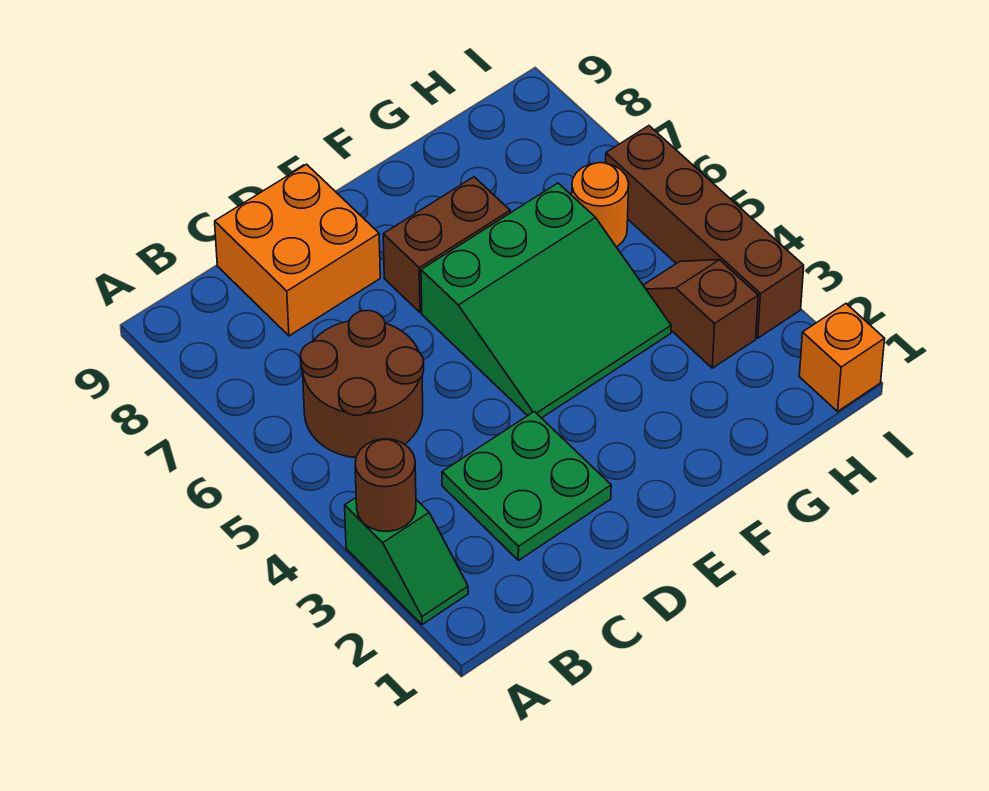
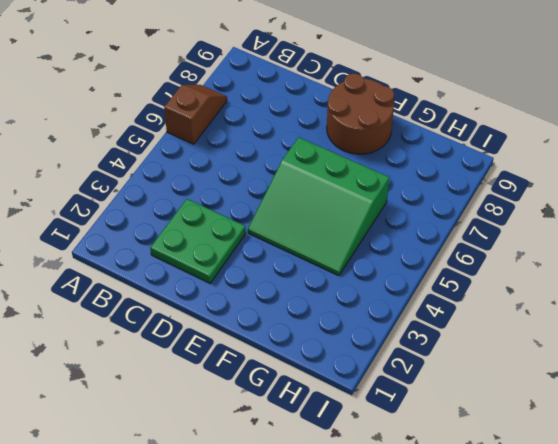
brown 1x2 slope [164,85,227,144] -> brown 1x2 slope moved to [643,260,758,368]
brown 2x2 round brick [327,73,394,154] -> brown 2x2 round brick moved to [300,311,424,458]
none -> green 1x2 slope [345,498,468,625]
none -> orange 2x2 brick [215,164,380,336]

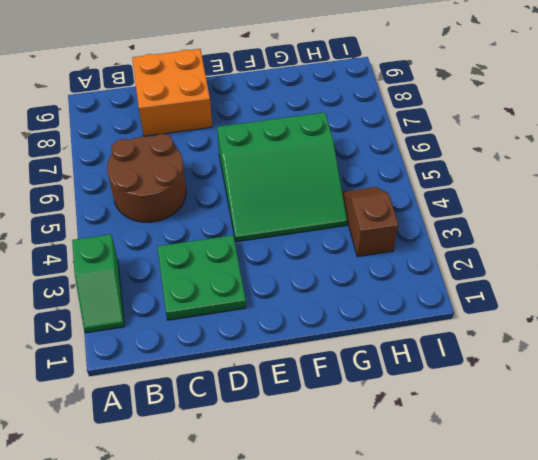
none -> brown 1x2 brick [383,177,510,313]
none -> orange 1x1 round brick [572,163,629,247]

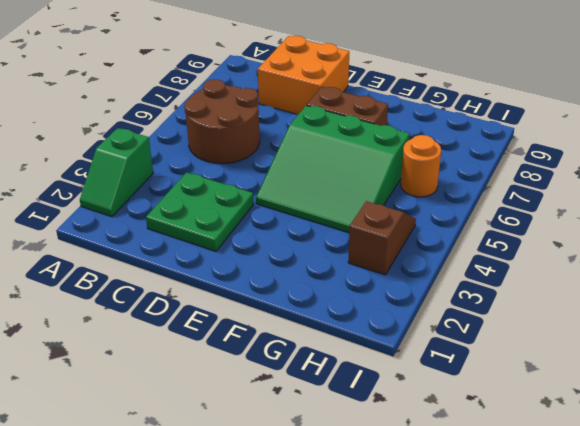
none -> orange 1x1 brick [799,304,885,411]
none -> brown 1x4 brick [606,126,804,338]

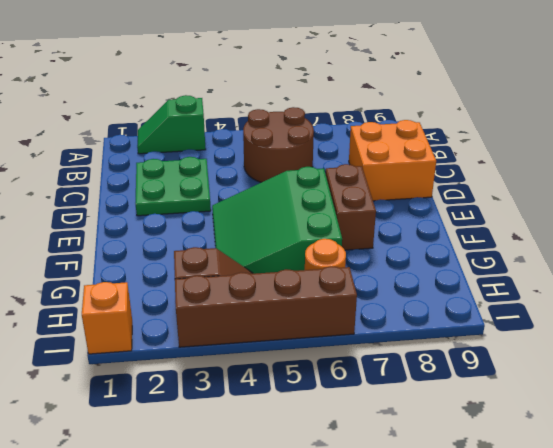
none -> brown 1x1 round brick [355,439,416,532]

